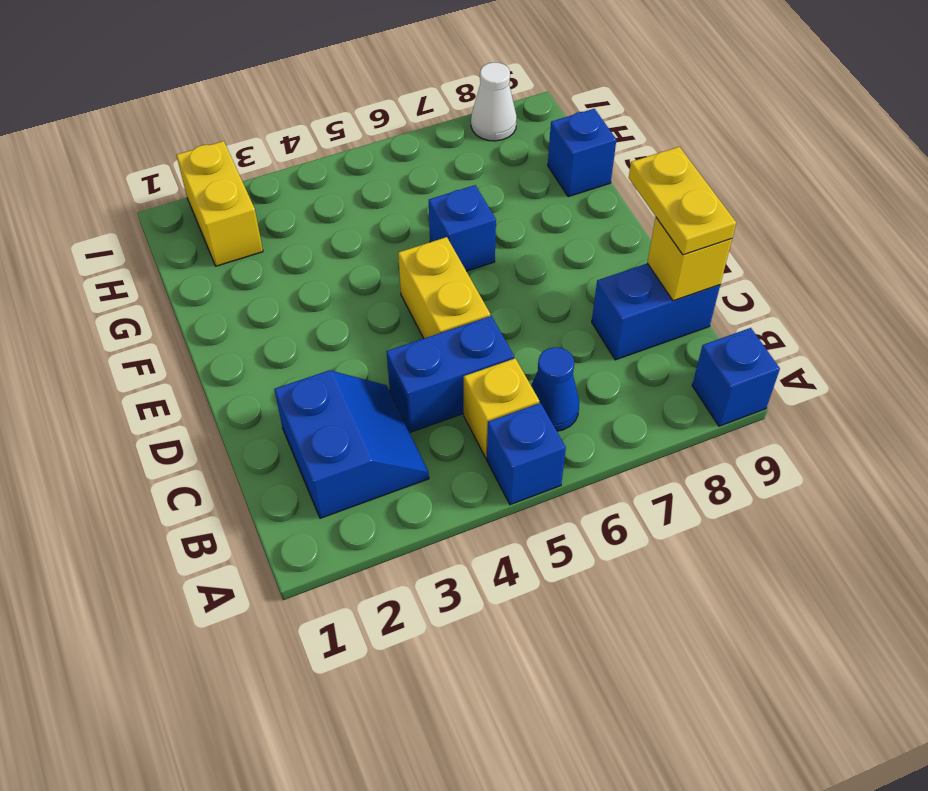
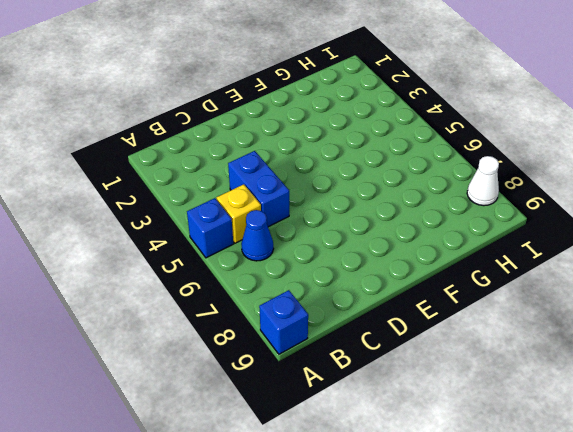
none -> blue 2x2 slope [274,370,429,518]
none -> blue 1x2 brick [592,263,720,360]
none -> yellow 1x2 brick [398,237,490,338]

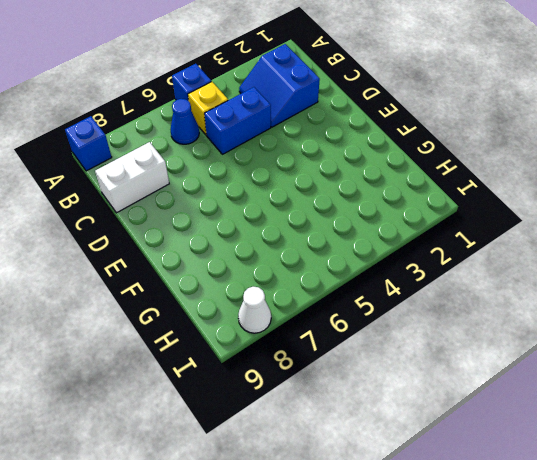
white 1x2 brick [95,142,169,213] -> blue 1x2 brick [592,263,720,360]
none -> yellow 1x2 brick [398,237,490,338]
none -> blue 1x1 brick [429,185,496,271]
none -> blue 1x1 brick [548,109,616,197]

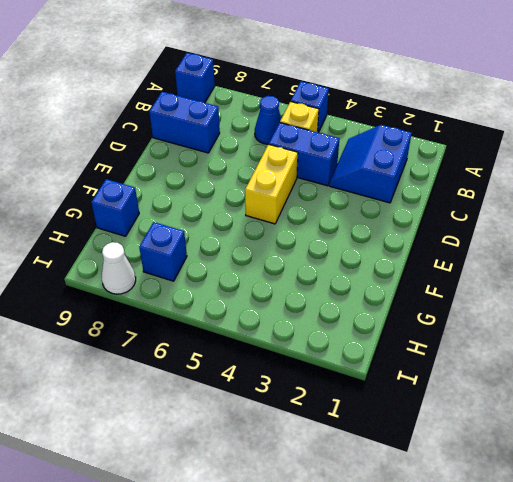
blue 1x1 brick [139,222,187,281] -> blue 1x1 brick moved to [429,185,496,271]
none -> yellow 1x2 brick [176,141,263,266]
none -> yellow 1x1 brick [647,218,732,301]
none -> yellow 1x2 plate [629,147,736,255]

